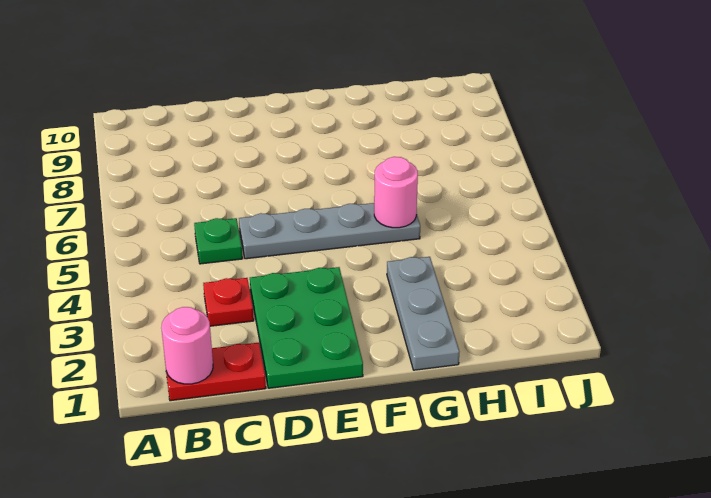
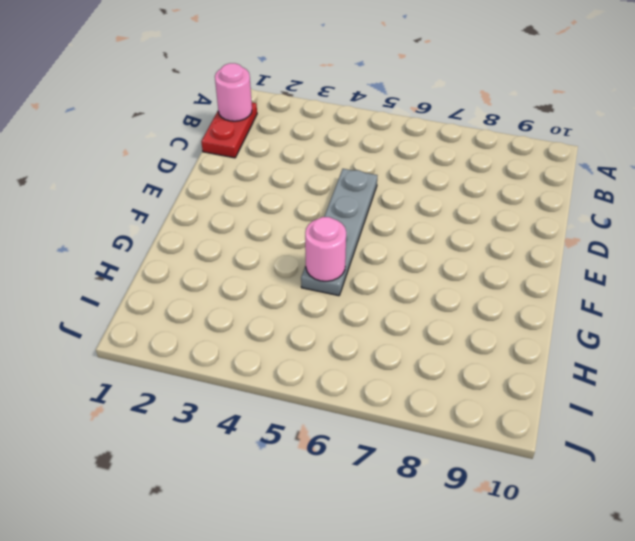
none -> red 1x1 plate [203,278,254,326]
none -> green 1x1 plate [194,218,242,264]

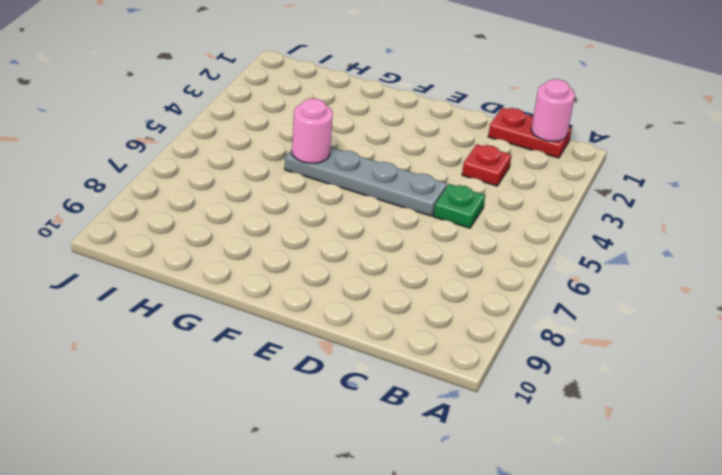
none -> green 2x3 plate [250,267,363,388]
none -> grey 1x3 plate [387,257,460,370]

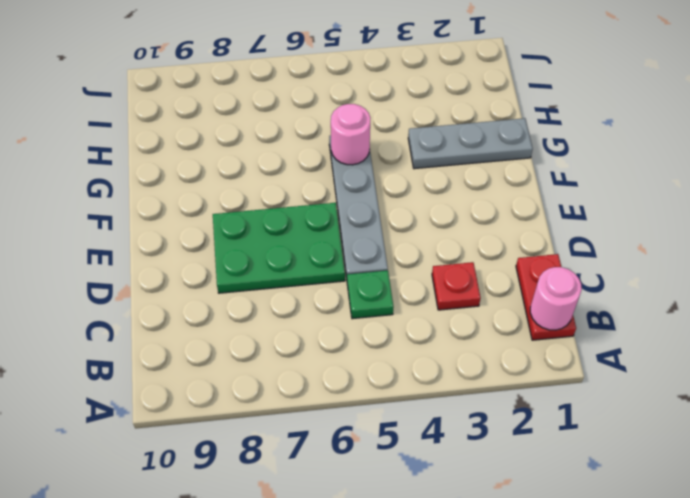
green 2x3 plate [213,203,345,293] -> green 2x3 plate moved to [250,267,363,388]

